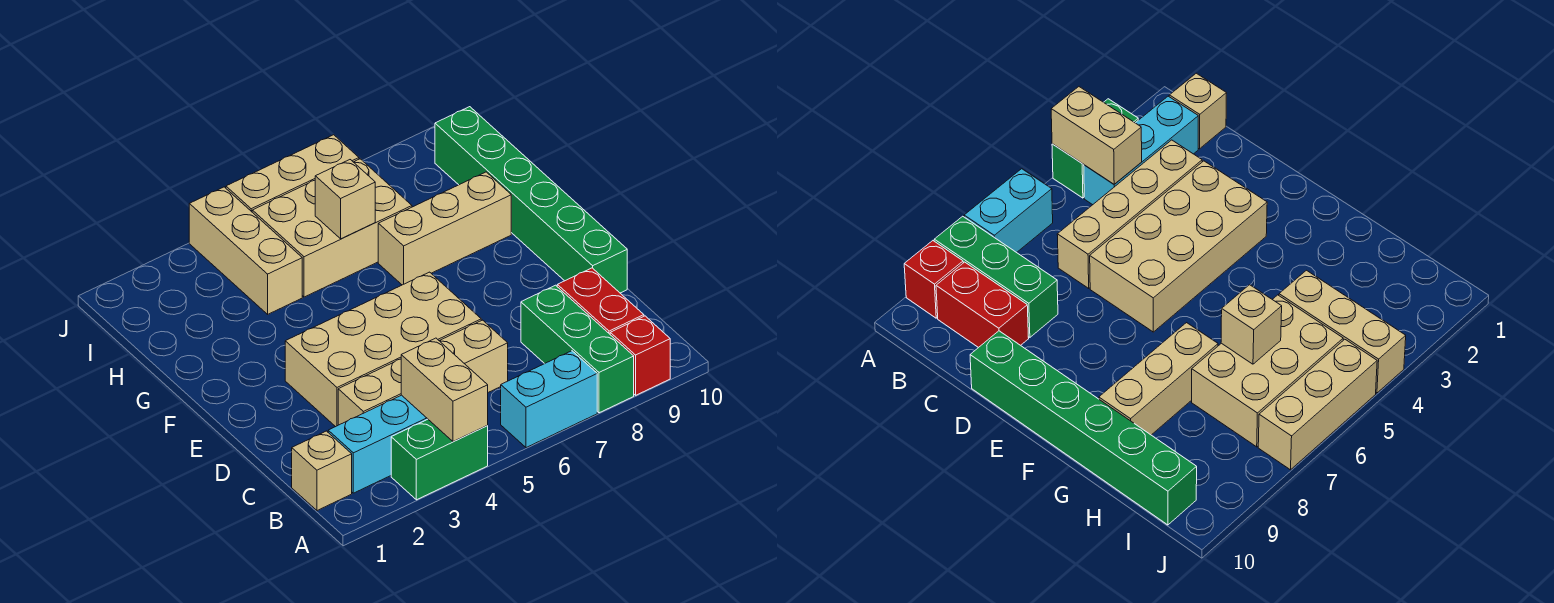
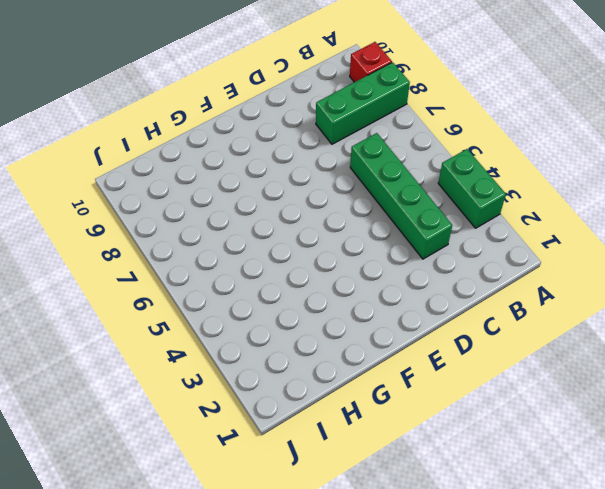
green 1x4 brick [350,133,452,259] -> tan 1x4 brick [338,320,508,425]
none -> cyan 1x2 brick [501,351,597,448]
none -> tan 1x1 brick [292,431,352,511]
none -> cyan 1x3 brick [328,395,427,493]

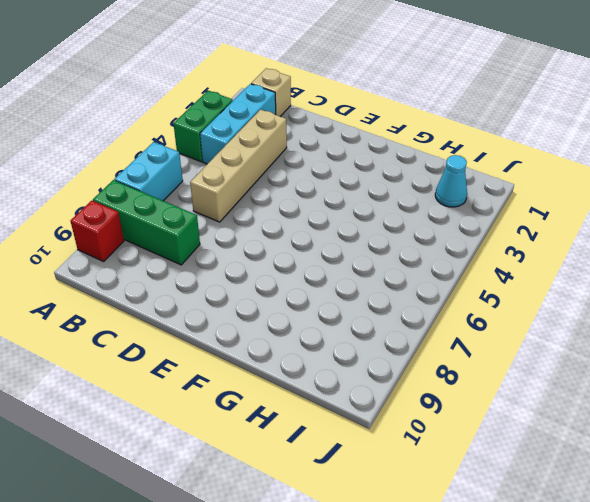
cyan 1x1 cone [435,155,467,207] -> none
none -> red 1x2 brick [557,268,644,334]
none -> tan 2x4 brick [285,272,481,427]
none -> green 1x6 brick [435,107,627,293]

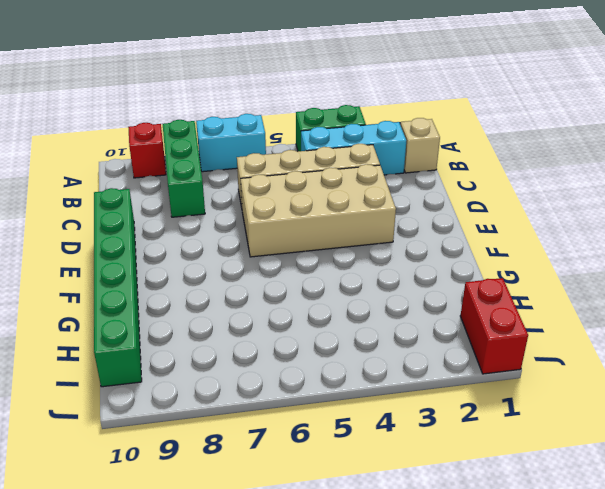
red 1x2 brick [460,278,528,374] -> red 1x2 brick moved to [557,268,644,334]
none -> tan 1x3 brick [378,172,511,285]
none -> tan 1x3 brick [189,187,302,314]
none -> tan 2x3 brick [252,159,412,297]

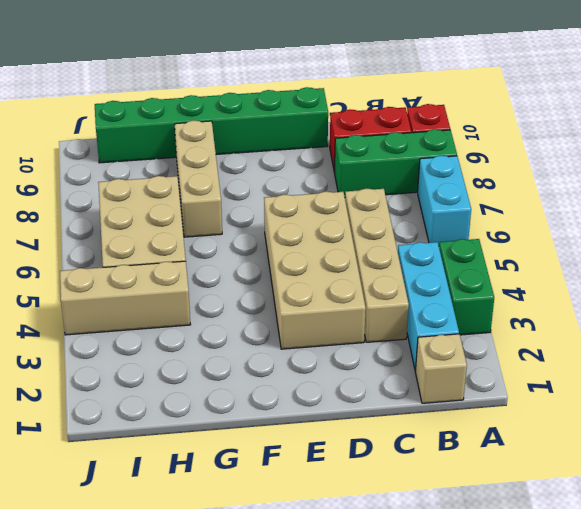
none -> tan 1x3 brick [226,135,359,212]
none -> tan 1x2 brick [401,338,488,442]
none -> tan 1x1 brick [315,160,375,239]

